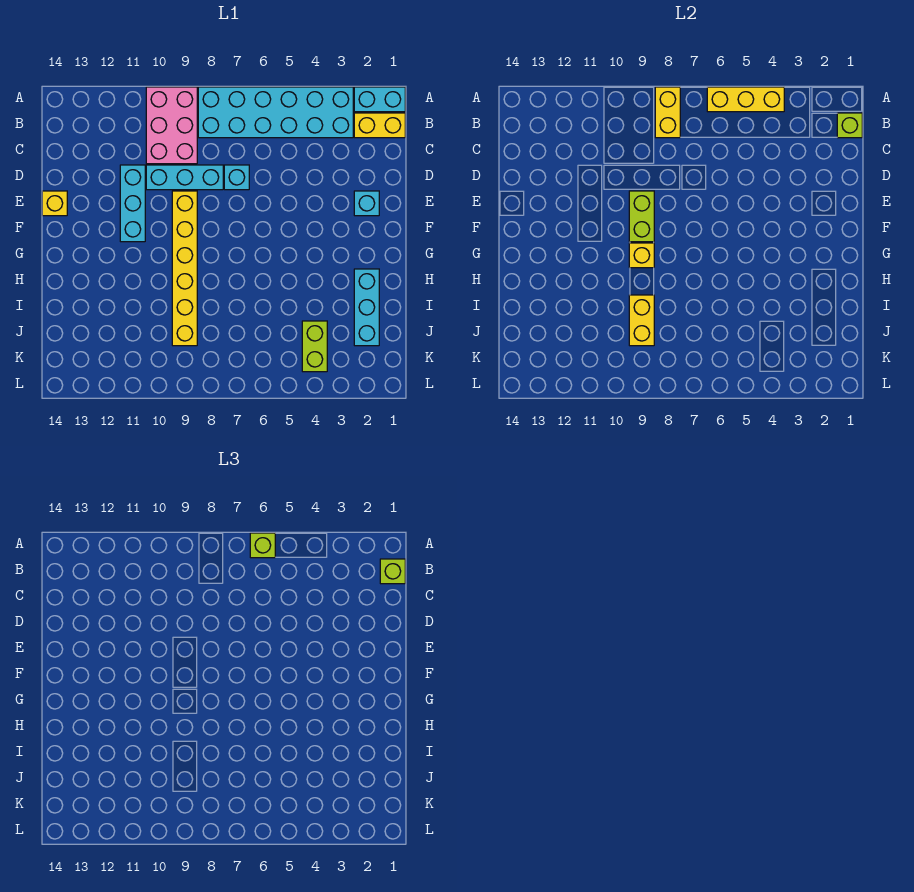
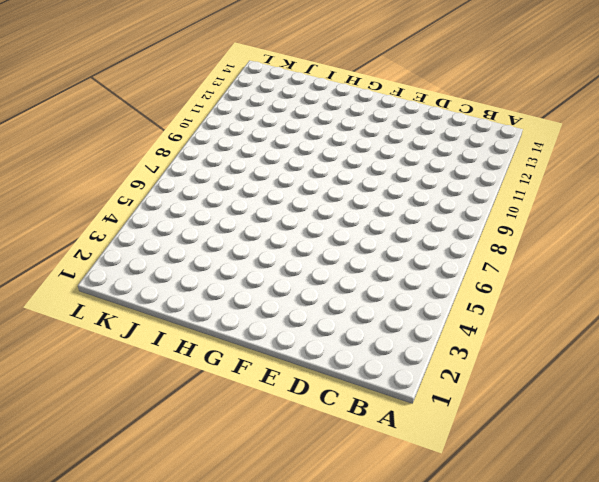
none -> cyan 1x2 brick [354,87,405,112]
none -> cyan 2x6 brick [198,87,353,138]
none -> pink 2x3 brick [146,87,197,164]

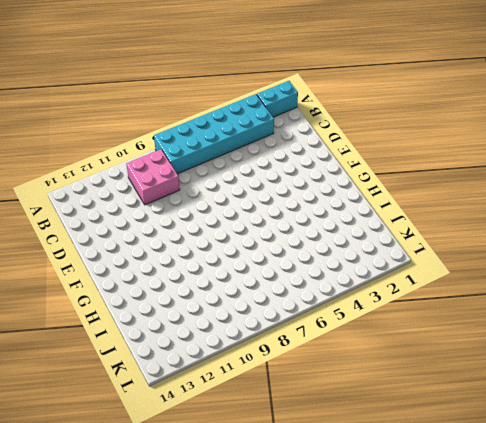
pink 2x2 brick [126,149,180,205] -> pink 2x3 brick [146,87,197,164]
none -> yellow 1x2 brick [354,113,405,138]
none -> cyan 1x1 brick [224,165,249,190]
none -> cyan 1x3 brick [146,165,223,190]

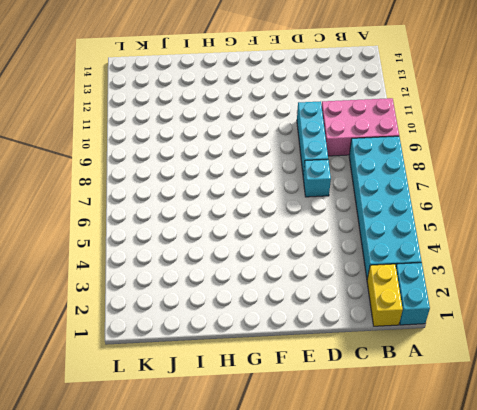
none -> cyan 1x3 brick [120,165,145,242]
none -> cyan 1x1 brick [354,191,379,216]
none -> yellow 1x6 brick [172,191,197,346]

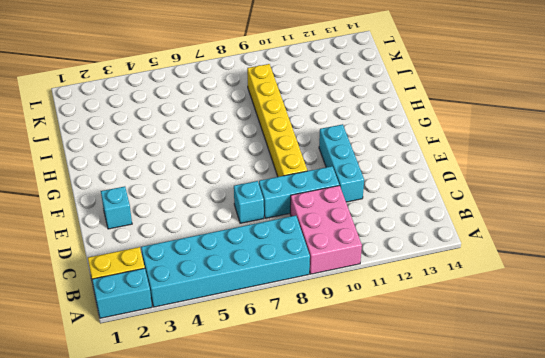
none -> yellow 1x1 brick [42,191,67,216]
none -> cyan 1x3 brick [354,269,379,346]
none -> lime 1x2 brick [302,321,327,372]

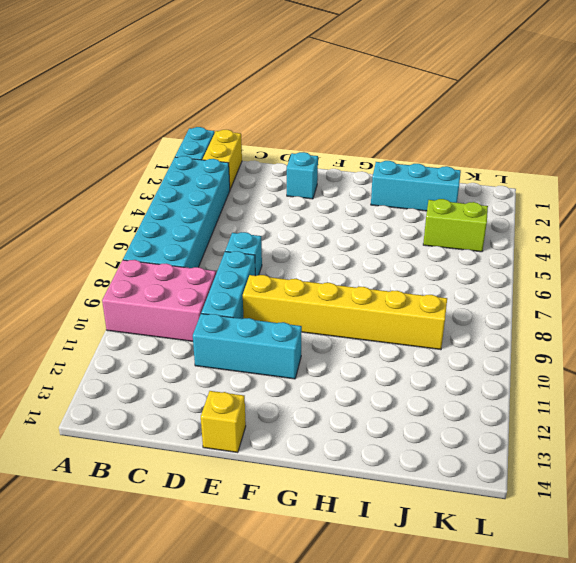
none -> yellow 1x3 brick [707,87,784,112]
none -> yellow 1x2 brick [655,87,680,138]
none -> lime 1x1 brick [837,113,862,138]

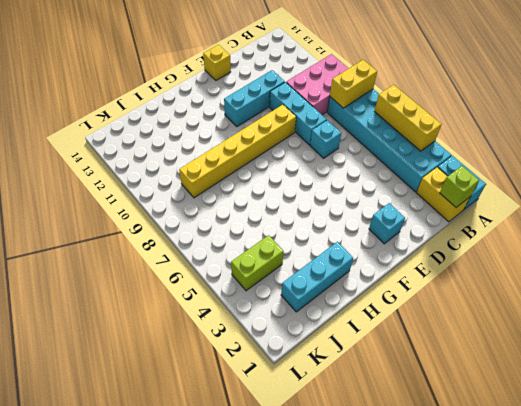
none -> lime 1x2 brick [629,191,654,242]
none -> yellow 1x1 brick [629,243,654,268]
none -> yellow 1x2 brick [629,295,654,346]

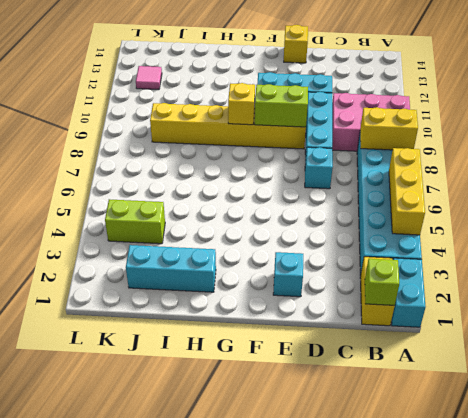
pink 1x1 tile [136,66,162,90] -> none
none -> yellow 1x2 brick [629,295,654,346]
none -> lime 1x1 brick [250,533,275,558]
none -> lime 1x1 brick [380,559,405,584]

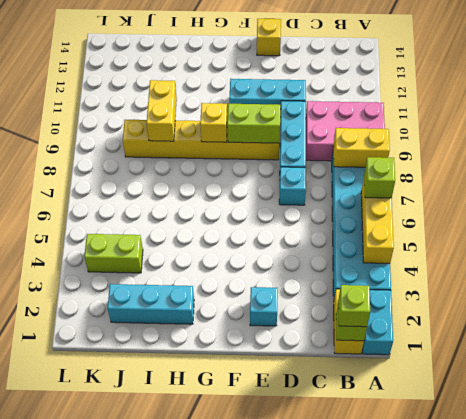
yellow 1x2 brick [147,80,177,141] -> yellow 1x2 brick turned to [629,295,654,346]

